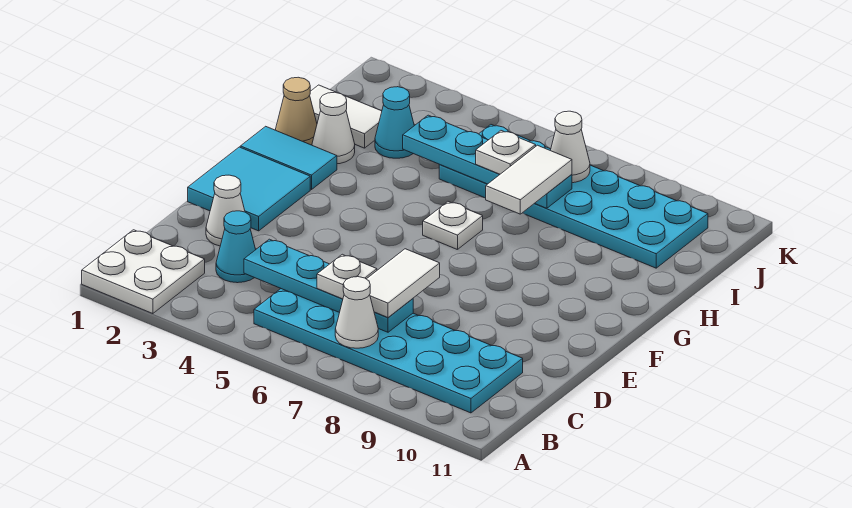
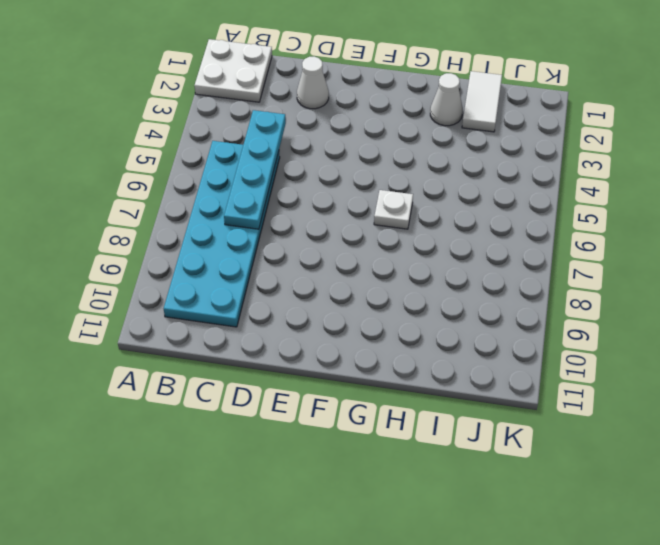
none -> cyan 1x1 cone [216,211,256,283]
none -> cyan 2x2 tile [188,147,310,231]
none -> cyan 1x2 tile [240,126,337,189]

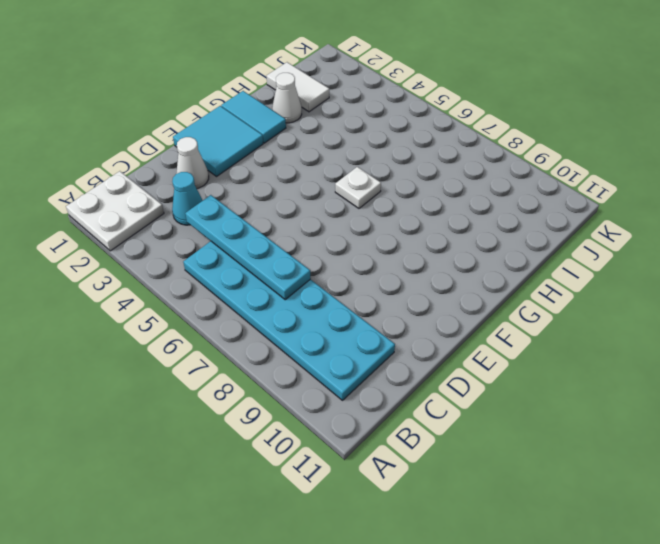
none -> tan 1x1 cone [275,77,317,145]
none -> cyan 1x1 cone [375,87,414,158]
none -> cyan 2x6 plate [439,125,708,268]

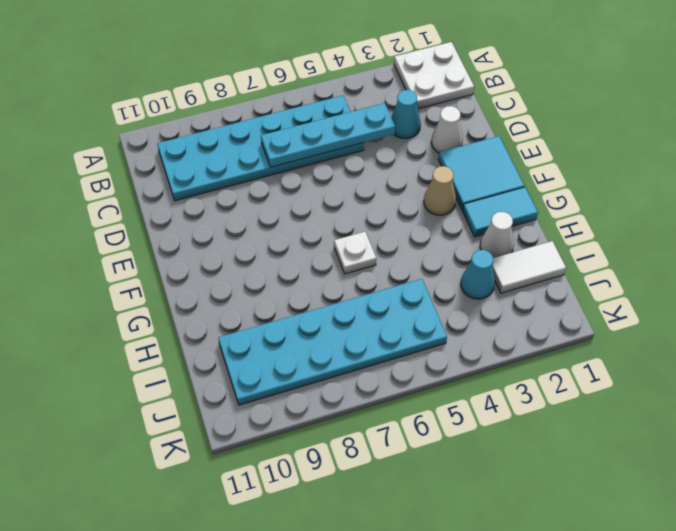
tan 1x1 cone [424,166,456,215] -> tan 1x1 cone moved to [275,77,317,145]
none -> white 1x1 cone [335,277,378,348]
none -> cyan 1x4 plate [403,115,572,208]
none -> white 1x1 cone [550,111,590,183]

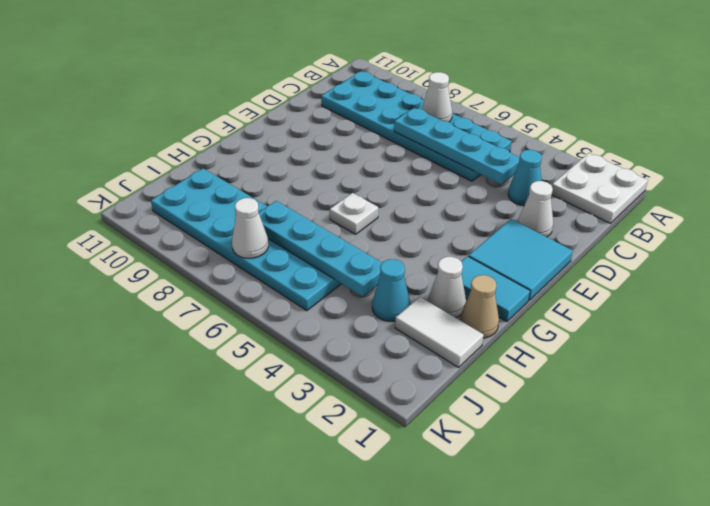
none -> white 1x1 plate [317,254,377,299]
none -> white 1x2 tile [367,249,440,317]
none -> white 1x2 tile [486,145,572,214]

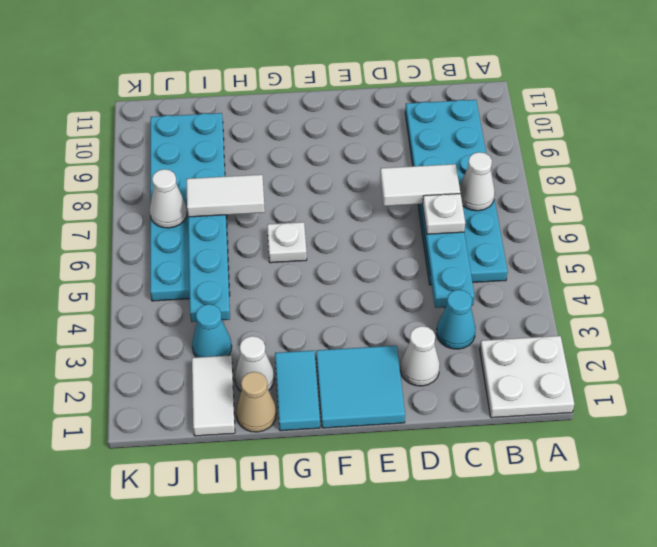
none -> white 1x1 plate [476,131,536,174]

